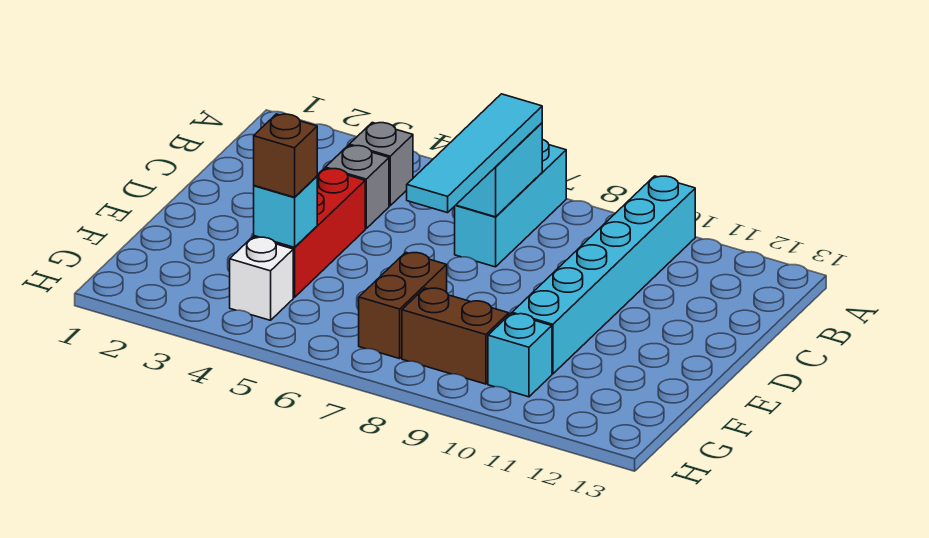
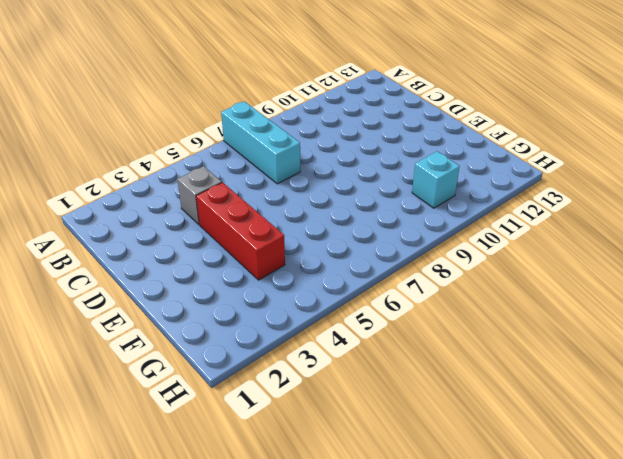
none -> cyan 1x6 brick [512,176,695,374]
none -> grey 1x1 brick [349,123,413,206]
none -> brown 1x2 brick [359,252,447,359]

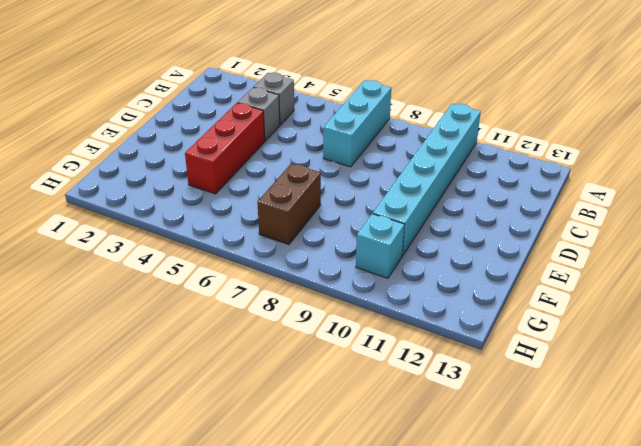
none -> white 1x1 brick [230,237,293,320]
none -> brown 1x2 brick [402,288,509,384]
none -> cyan 1x2 brick [456,123,542,217]

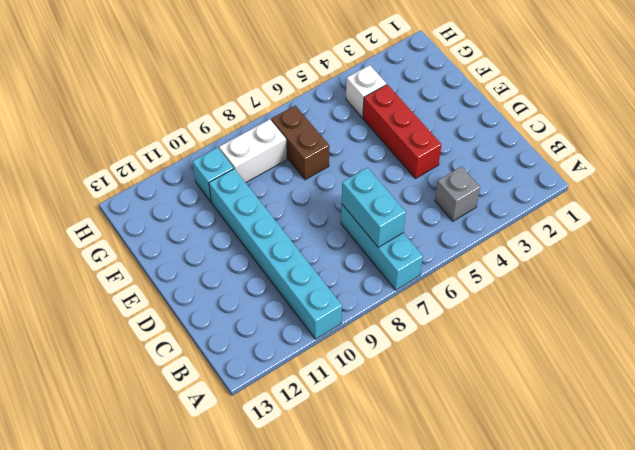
white 1x2 brick [219,119,287,183] -> brown 1x2 brick [402,288,509,384]
none -> grey 1x1 brick [325,145,389,229]
none -> cyan 1x1 brick [254,176,317,247]
none -> cyan 1x4 tile [407,94,542,213]

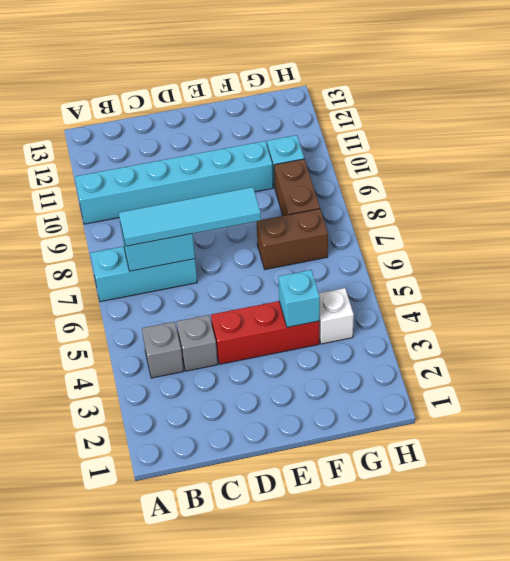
none -> brown 1x1 brick [254,114,317,197]

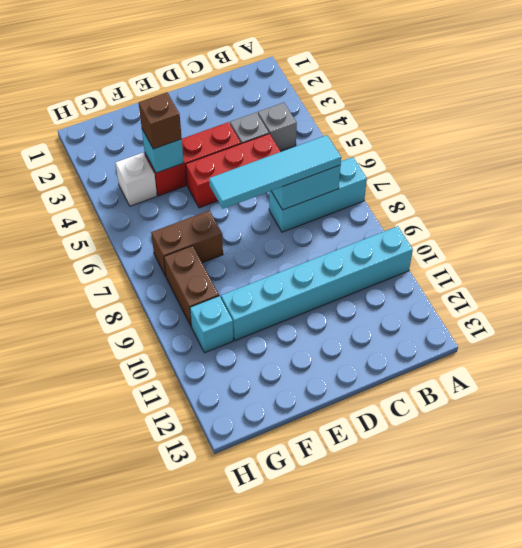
red 1x3 brick [186,134,281,208] -> none

